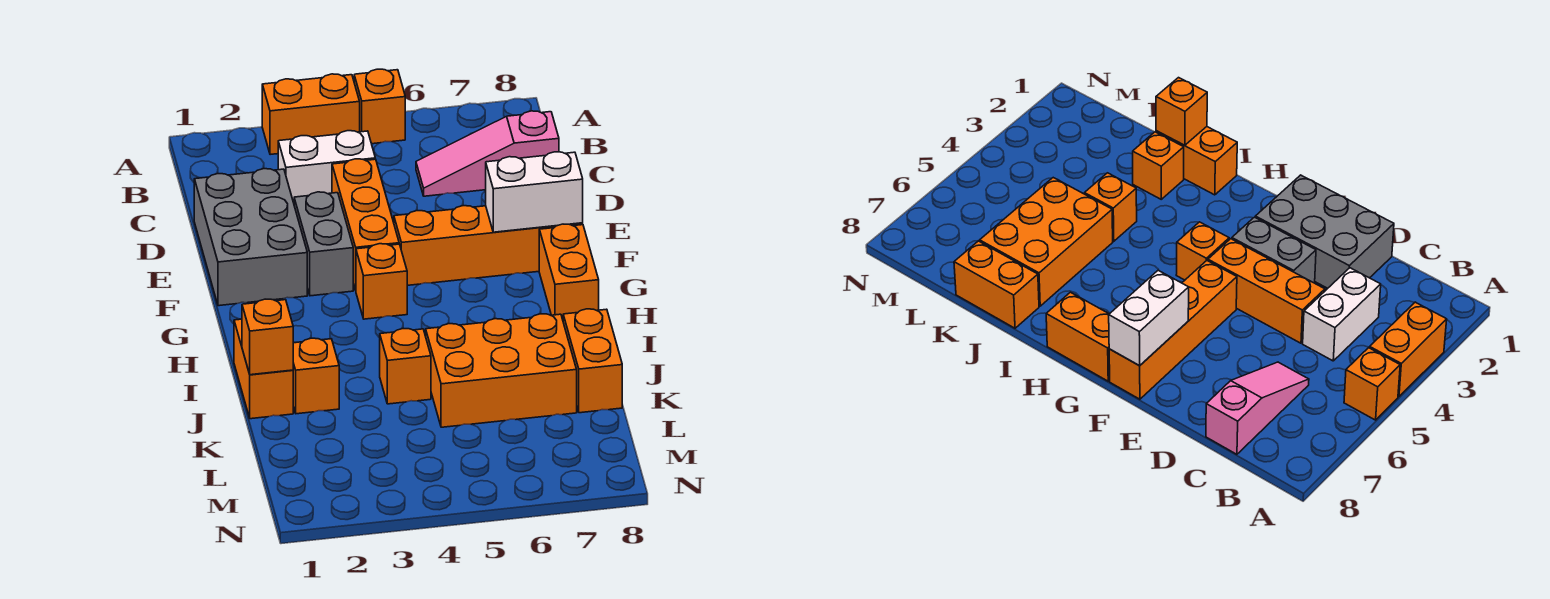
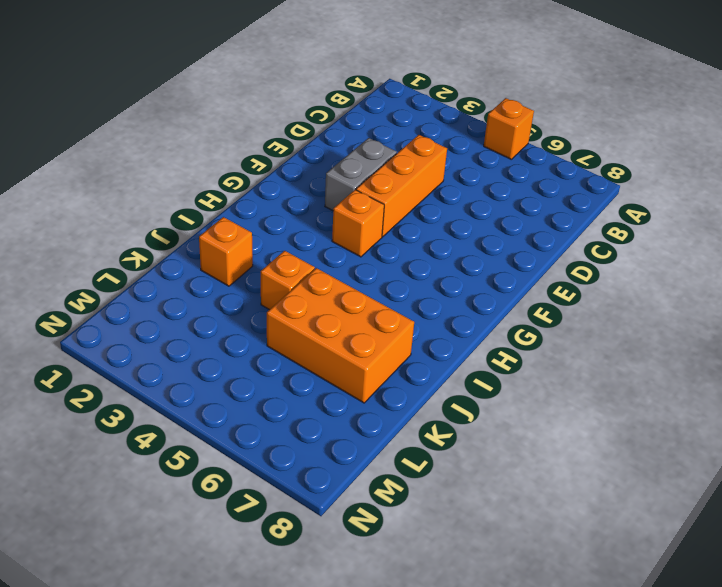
none -> orange 1x2 brick [262,74,360,155]
none -> white 1x2 brick [278,131,375,203]
none -> pink 1x3 slope [416,111,559,196]

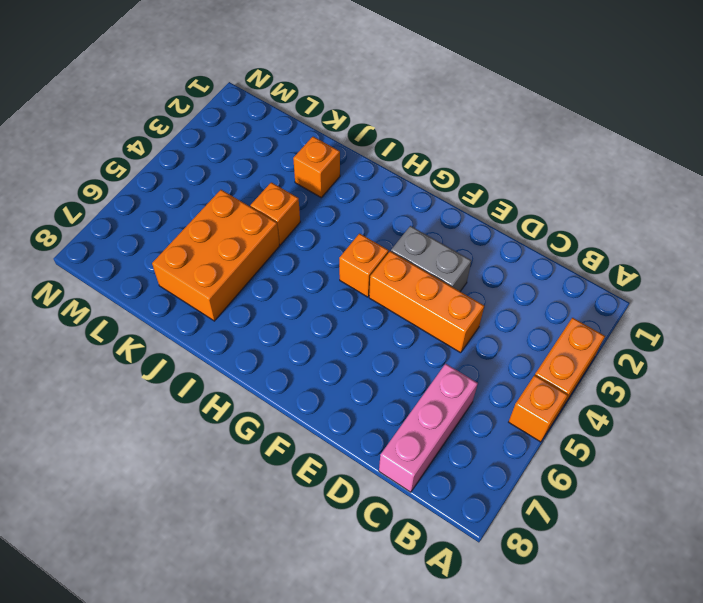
pink 1x3 brick [379,364,478,492] -> pink 1x3 slope [416,111,559,196]
none -> white 1x2 brick [278,131,375,203]
none -> grey 2x3 brick [194,169,307,306]
none -> orange 1x4 brick [394,206,583,285]

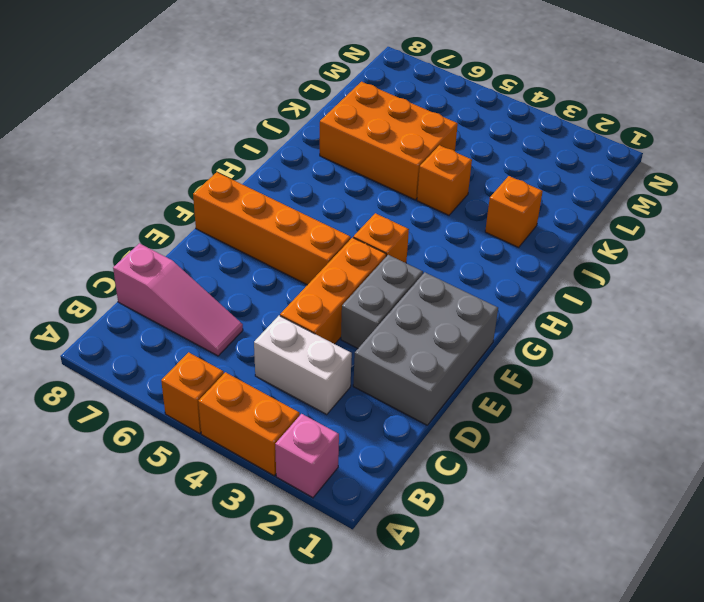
pink 1x1 brick [275,414,339,498] -> none
none -> orange 1x2 brick [539,224,599,319]
none -> orange 1x2 brick [234,319,293,419]
none -> orange 1x2 brick [563,309,622,413]

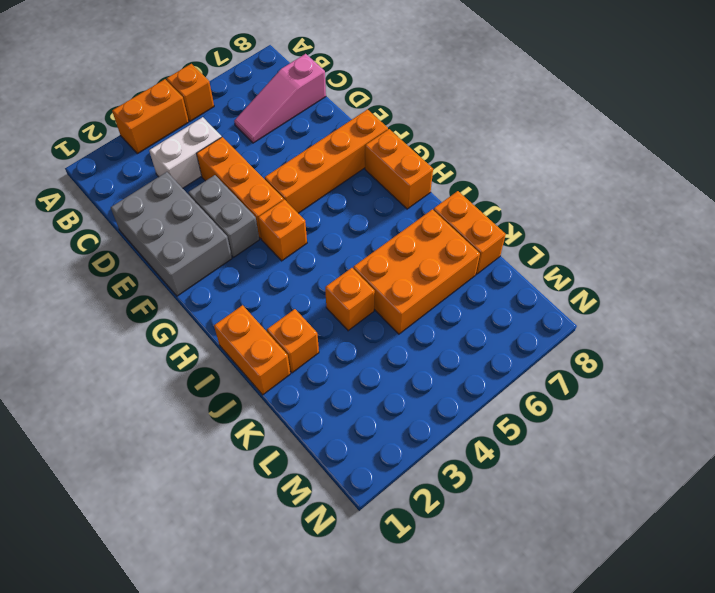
none -> white 1x2 brick [486,152,583,232]
none -> orange 1x1 brick [242,299,294,375]

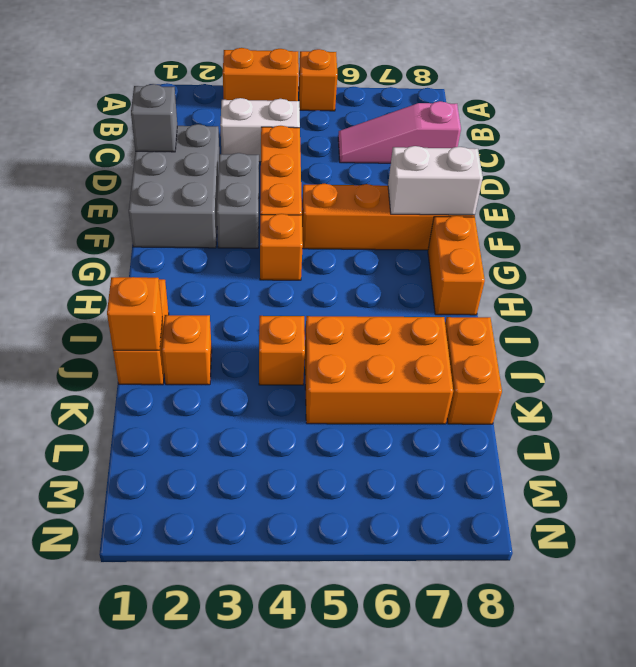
grey 1x1 brick [131,84,177,152] -> none

